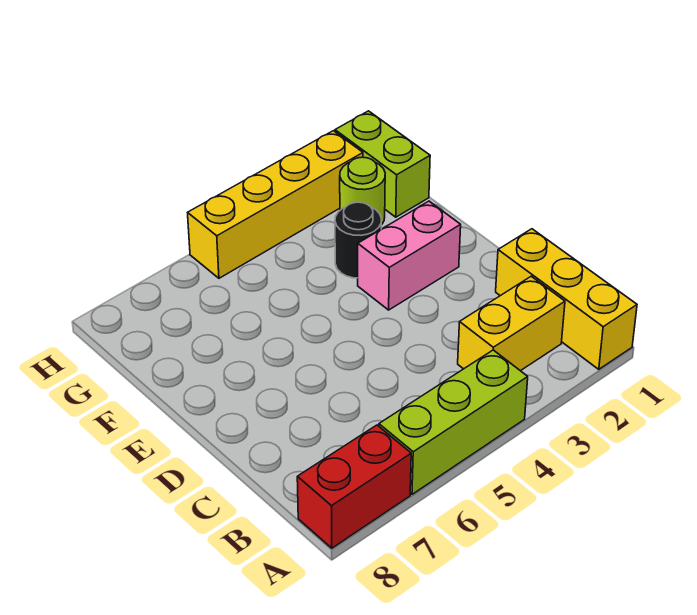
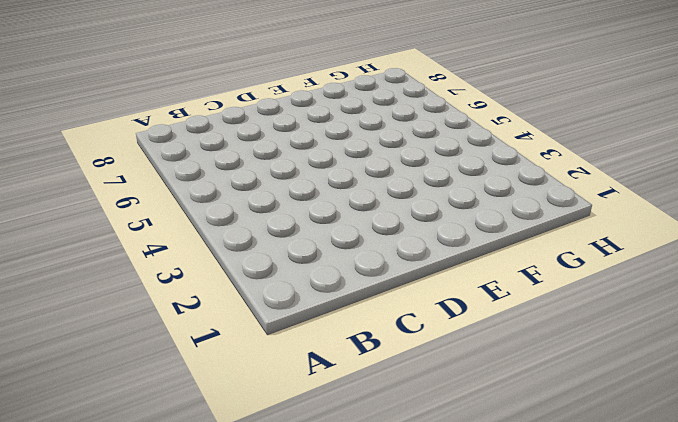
none -> yellow 1x3 brick [496,229,637,369]
none -> lime 1x3 brick [379,350,528,494]

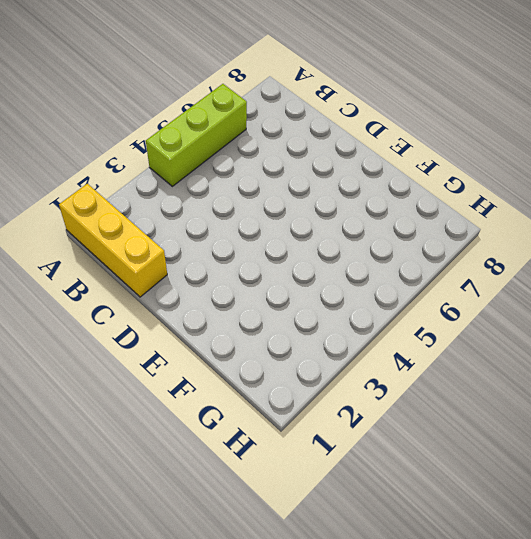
none -> red 1x2 brick [297,425,411,548]
none -> yellow 1x2 brick [458,276,565,371]

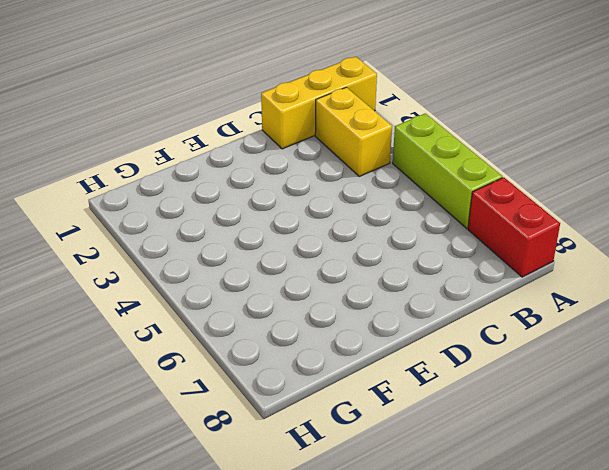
none -> pink 1x2 brick [358,201,461,310]
none -> black 1x1 round brick [335,202,382,278]

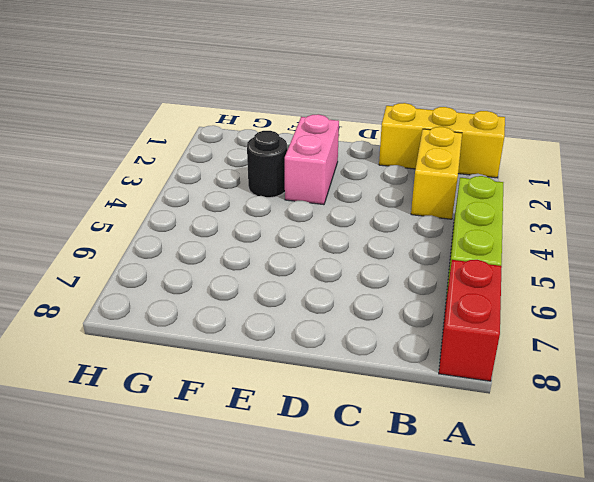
none -> lime 1x2 brick [335,111,430,217]
none -> lime 1x1 round brick [340,157,385,225]

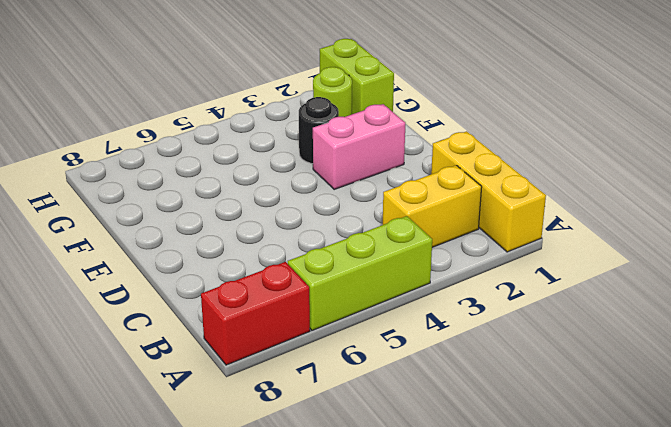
none -> yellow 1x4 brick [188,131,363,278]

